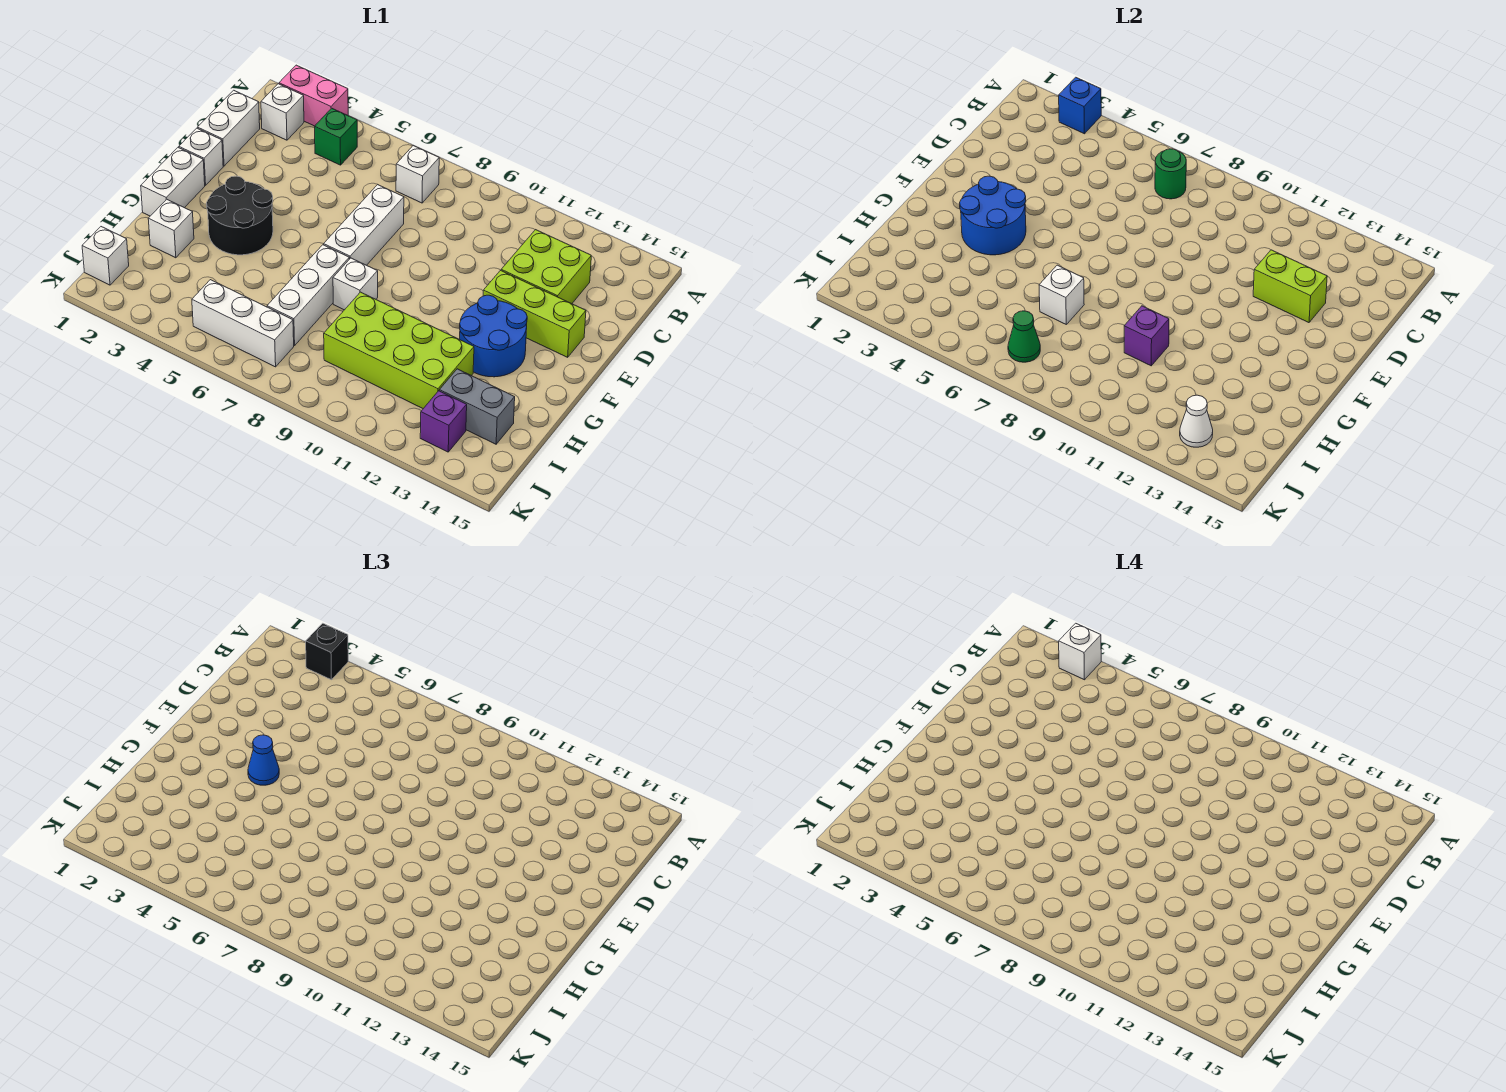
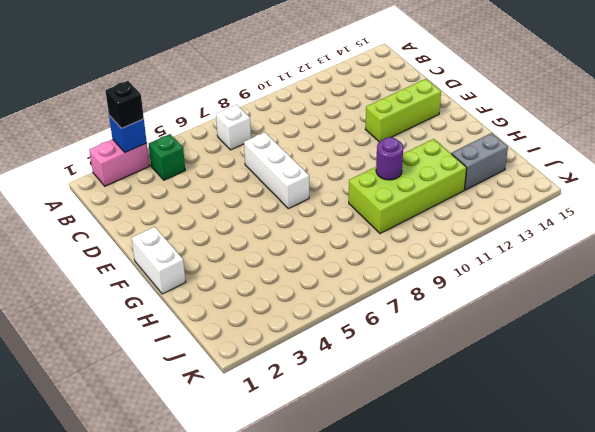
purple 1x1 round brick [376,137,403,180] -> purple 1x1 brick [1124,306,1169,366]
none -> white 1x1 brick [261,84,304,140]
none -> white 1x2 brick [198,90,260,166]
none -> lime 2x2 brick [501,230,591,304]
none -> white 1x1 brick [179,128,223,185]

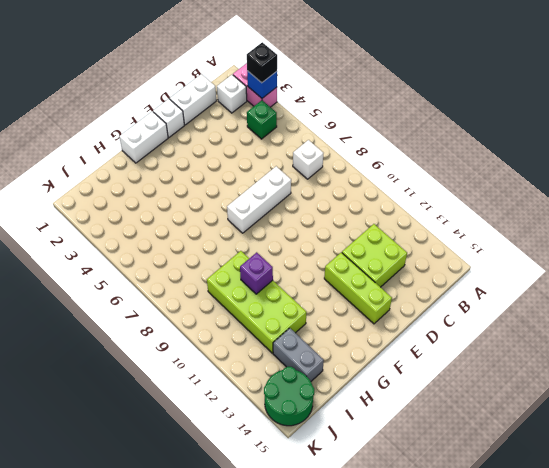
green 2x2 round brick [264,367,314,426] -> none
none -> black 2x2 round brick [207,176,273,255]
none -> blue 2x2 round brick [459,295,527,377]
none -> white 1x3 brick [267,245,349,346]
none -> white 1x1 brick [333,258,378,310]

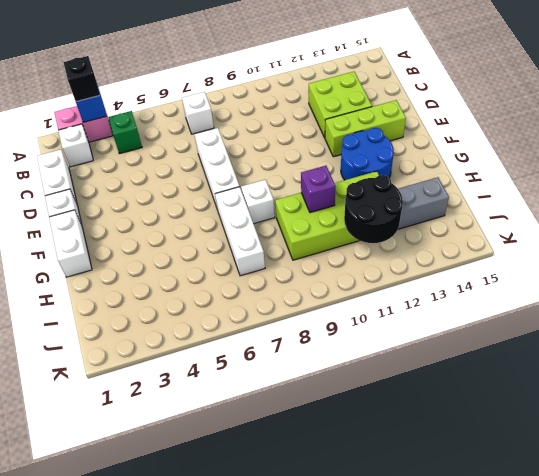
black 2x2 round brick [344,175,403,243] -> black 2x2 round brick moved to [207,176,273,255]
none -> white 1x1 brick [148,199,194,258]
none -> white 1x1 brick [82,227,129,285]
none -> white 1x3 brick [192,280,294,367]
none -> purple 1x1 brick [420,391,467,452]

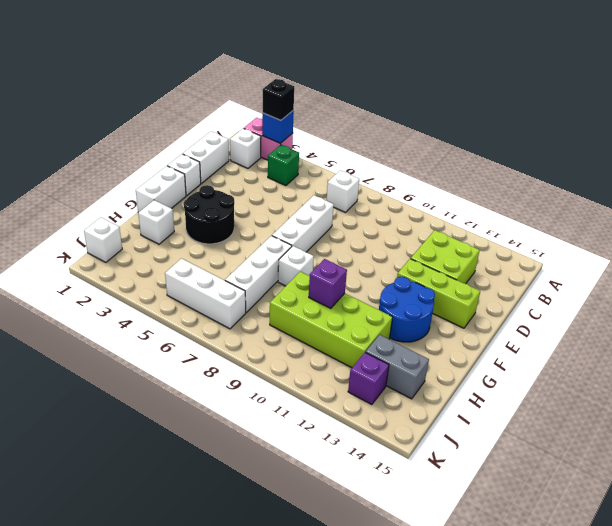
none -> green 1x1 round brick [1155,149,1186,199]
none -> lime 1x2 brick [1253,250,1327,323]
none -> blue 2x2 round brick [960,176,1026,255]
none -> white 1x1 brick [1039,265,1084,324]

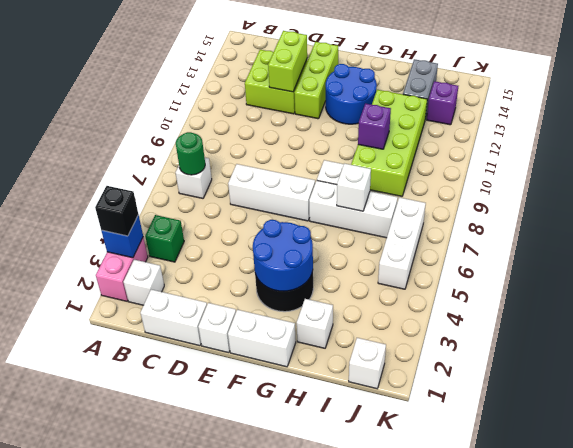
none -> green 1x1 cone [1008,311,1040,362]
none -> white 1x1 cone [1180,395,1213,447]
none -> blue 1x1 cone [248,735,279,785]
none -> white 1x1 brick [1059,623,1101,680]

